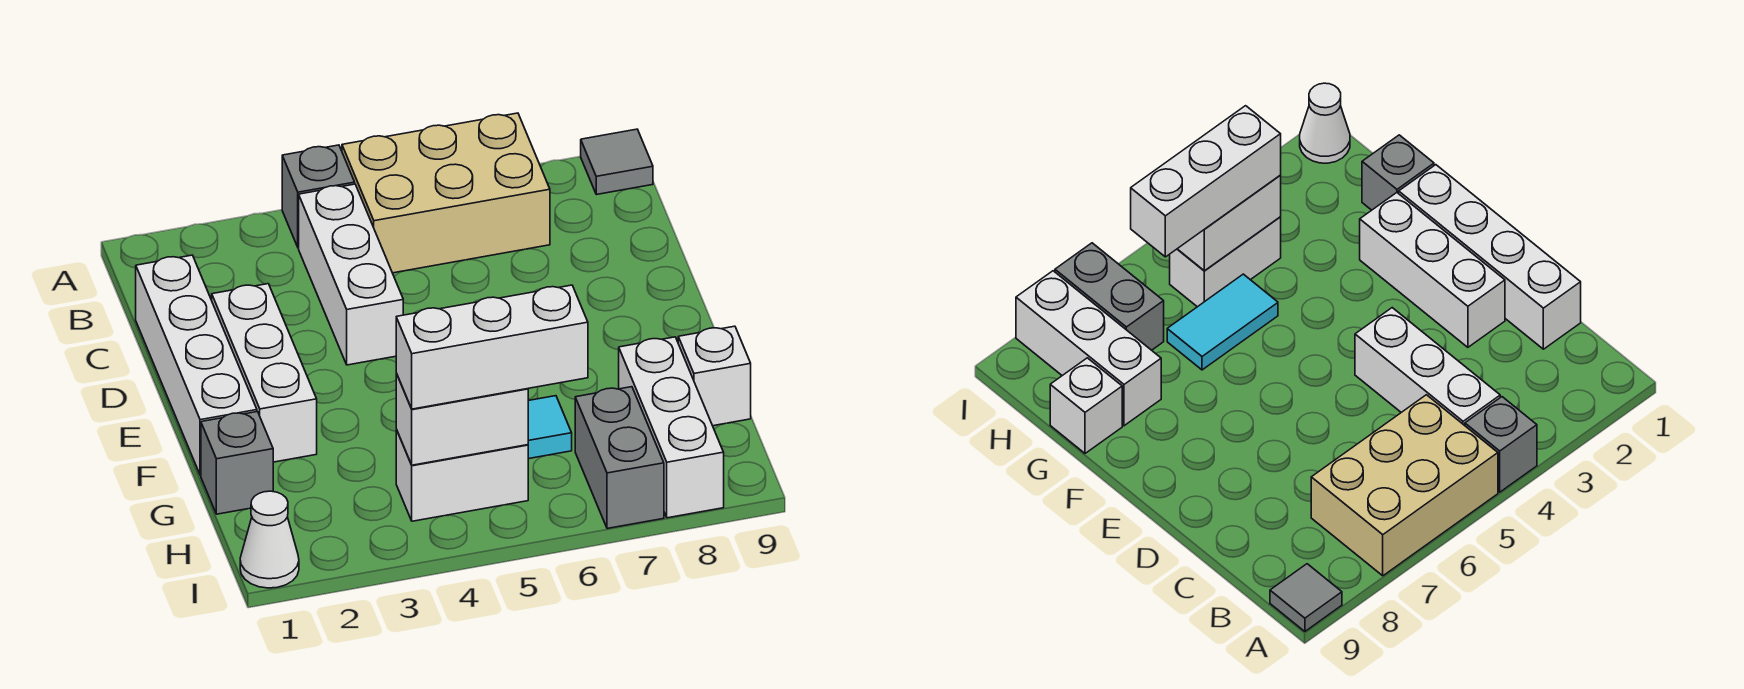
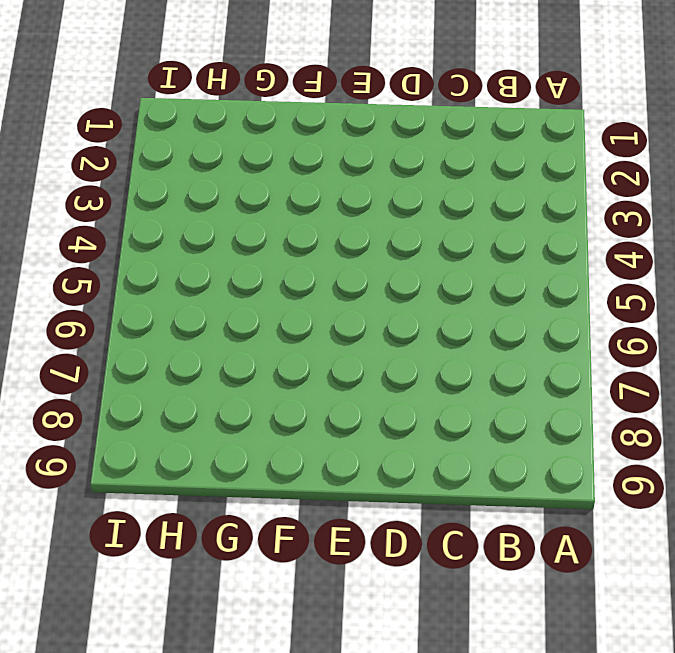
none -> grey 1x1 brick [282,145,355,248]
none -> tan 2x3 brick [342,113,550,273]
none -> grey 1x1 tile [581,129,653,195]

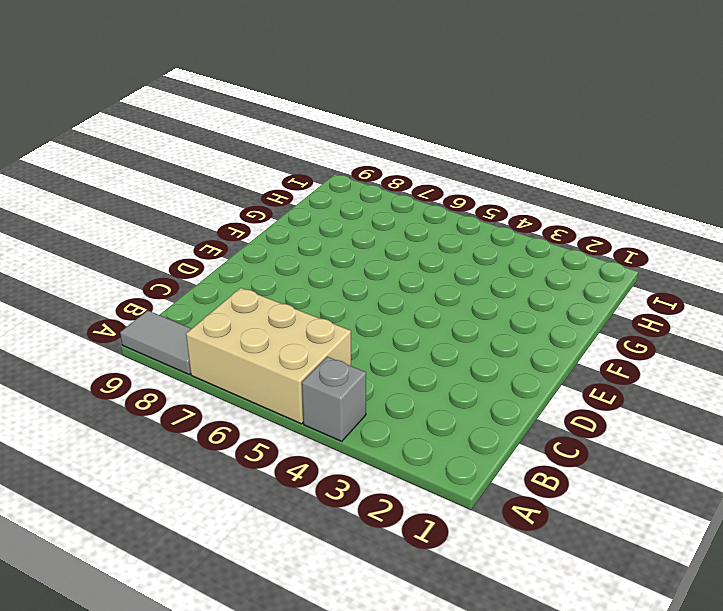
grey 1x2 tile [120,310,191,374] -> grey 1x1 tile [581,129,653,195]
none -> white 1x3 brick [299,184,403,365]
none -> white 1x4 brick [136,255,257,475]
none -> white 1x3 brick [212,284,317,462]

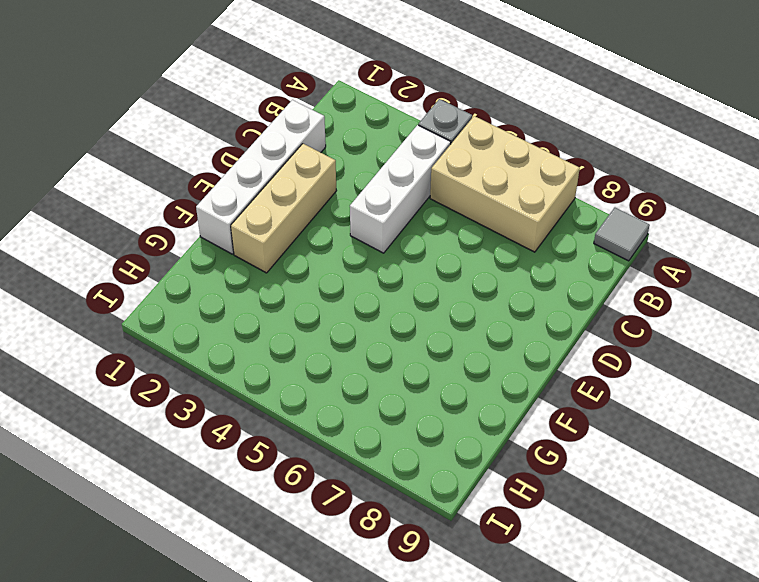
tan 1x3 brick [231,144,337,273] -> white 1x3 brick [212,284,317,462]
none -> grey 1x1 brick [201,412,273,514]
none -> cyan 1x2 tile [528,396,572,459]
none -> white 1x3 brick [619,337,724,518]

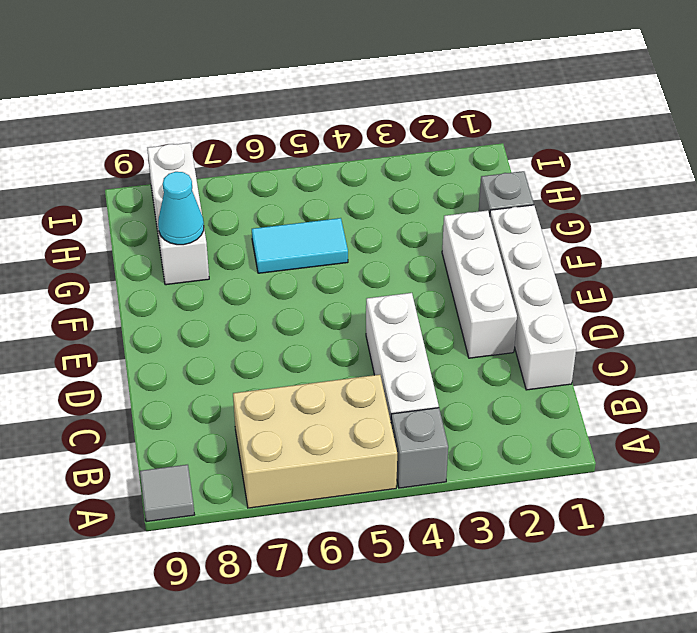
cyan 1x1 cone [158,172,204,245] -> none
none -> white 1x1 brick [678,326,751,426]
none -> white 1x2 brick [396,430,528,521]
none -> grey 1x2 brick [575,387,664,529]

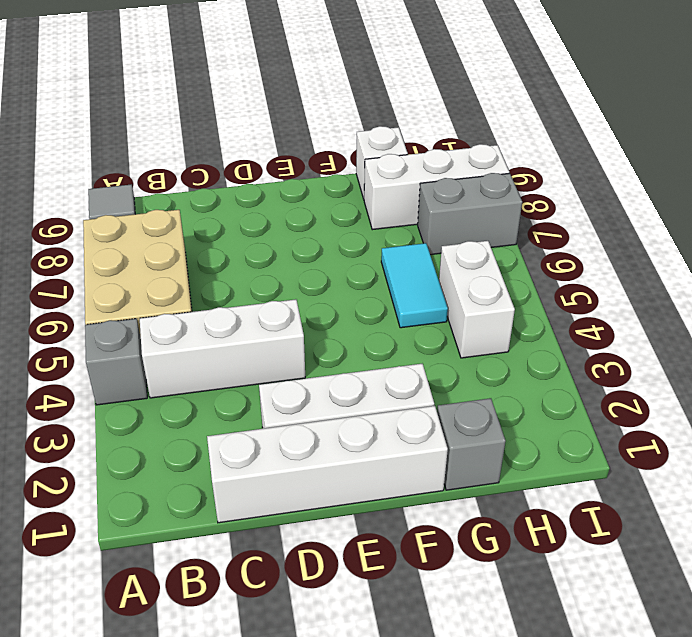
none -> white 1x1 cone [240,491,299,588]
none -> white 1x2 brick [396,374,528,465]
none -> white 1x3 brick [396,285,588,409]

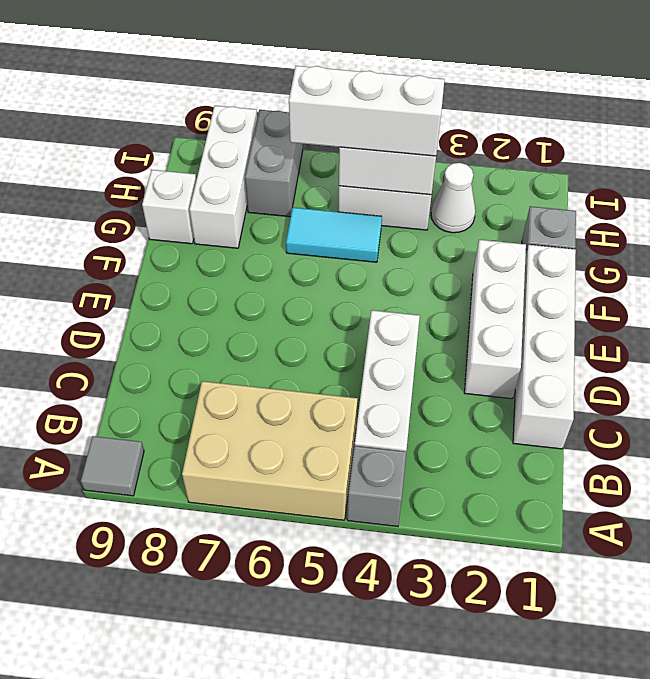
white 1x1 cone [431,163,476,233] -> white 1x1 cone moved to [240,491,299,588]

